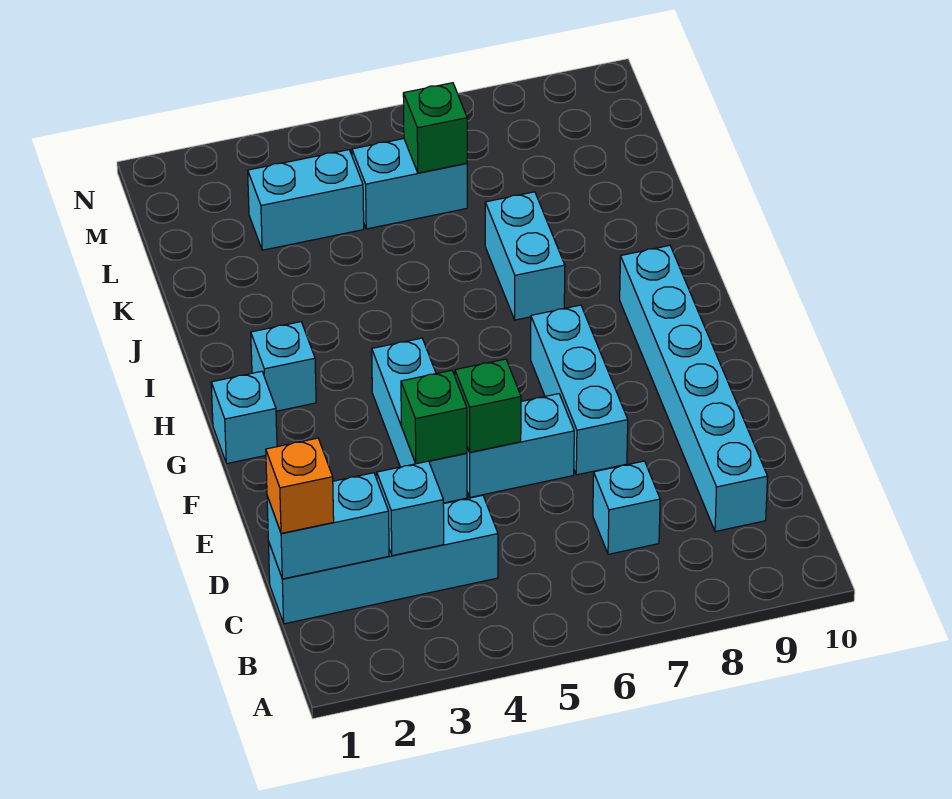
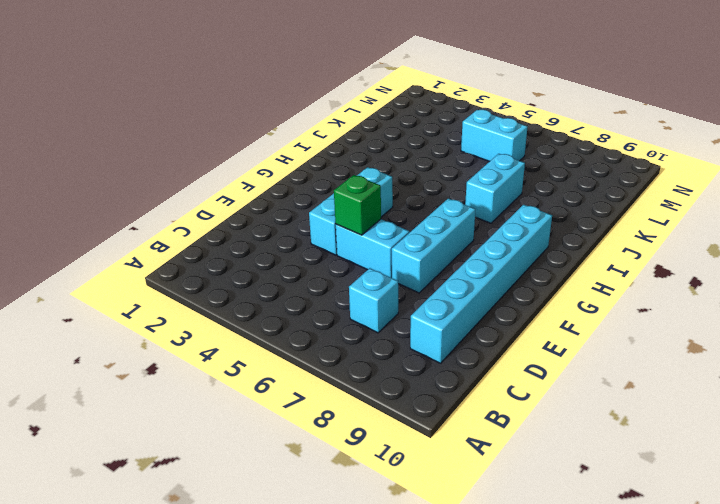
none -> cyan 1x4 brick [268,495,498,624]
none -> cyan 1x1 brick [211,371,277,464]
none -> cyan 1x1 brick [251,322,316,411]

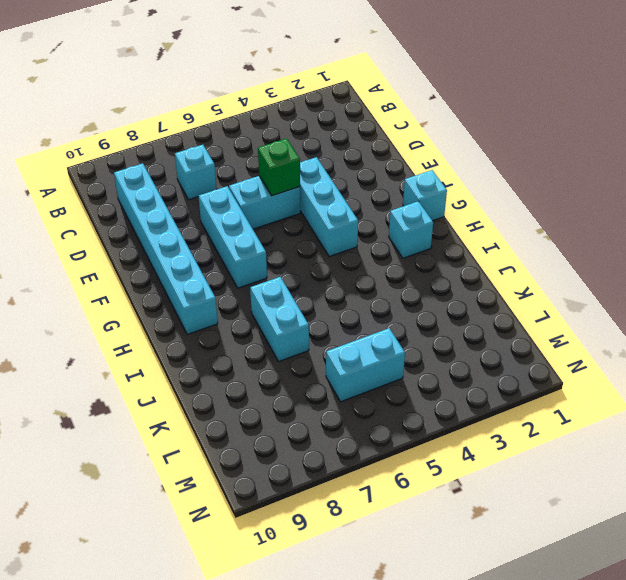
none -> cyan 1x4 brick [268,495,498,624]
none -> cyan 1x2 brick [248,150,364,250]
none -> cyan 1x2 brick [267,473,389,579]

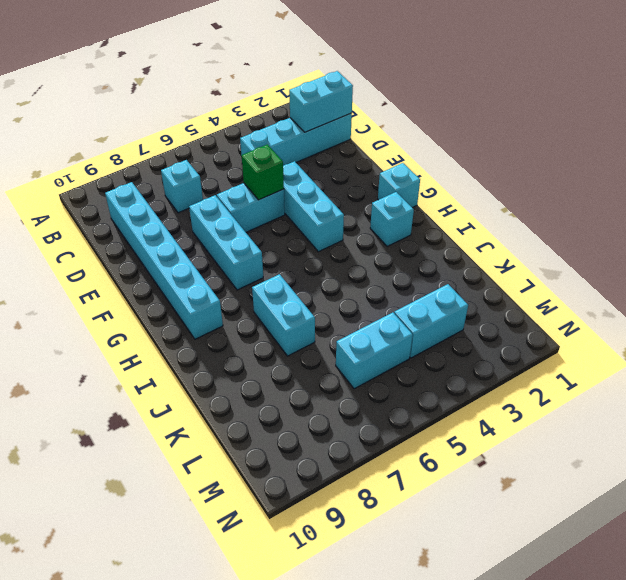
none -> cyan 1x1 brick [377,461,444,556]
none -> green 1x1 brick [401,370,467,464]
none -> green 1x1 brick [403,83,467,173]

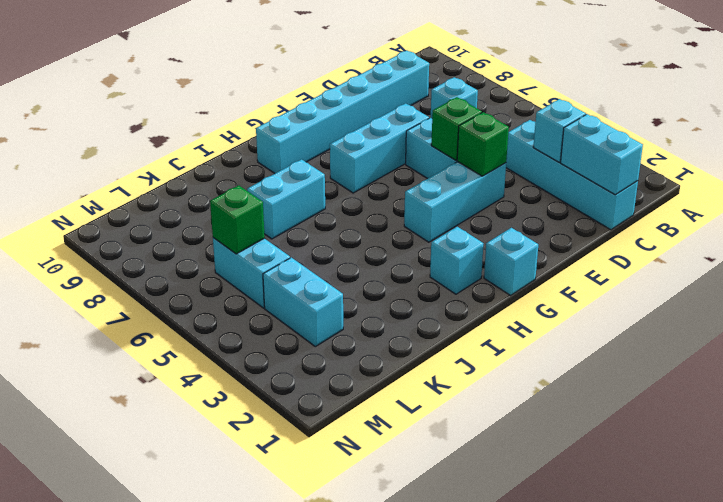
none -> orange 1x1 brick [266,438,334,533]

